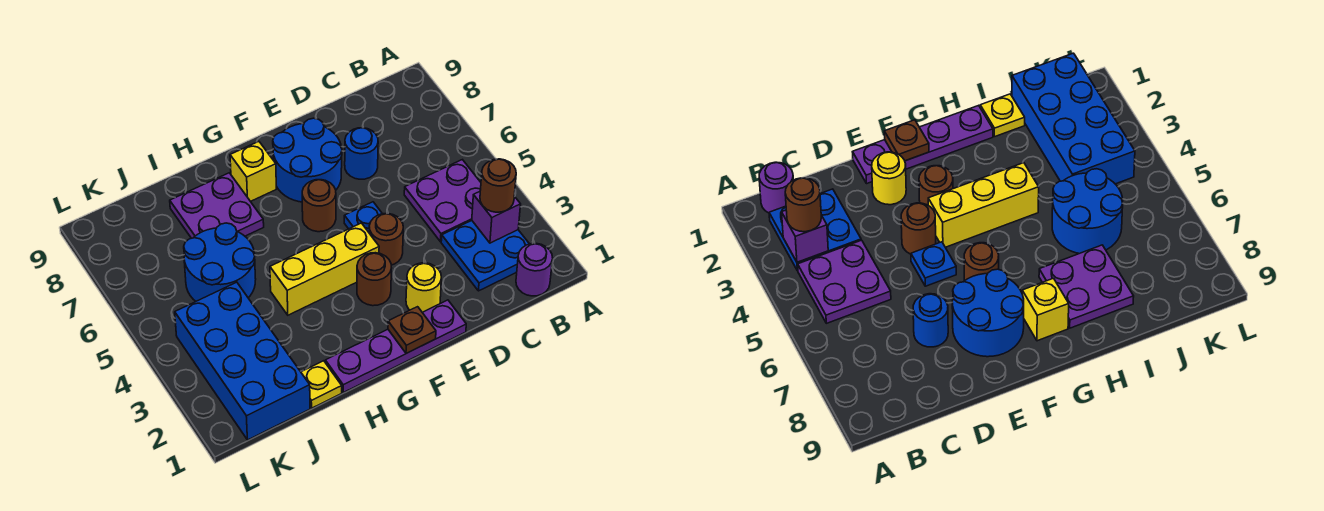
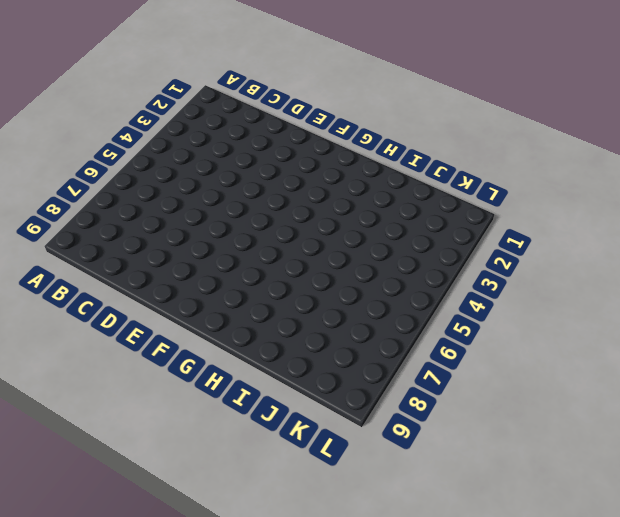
none -> purple 1x1 round brick [516,243,553,296]
none -> blue 2x2 plate [441,221,529,291]
none -> purple 2x2 plate [404,160,481,242]

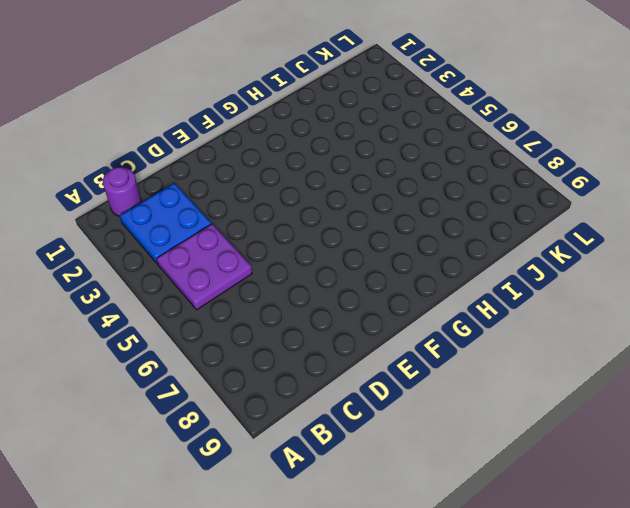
none -> blue 1x1 round brick [345,128,378,179]
none -> purple 1x4 plate [325,300,466,392]
none -> yellow 1x1 round brick [406,263,441,312]

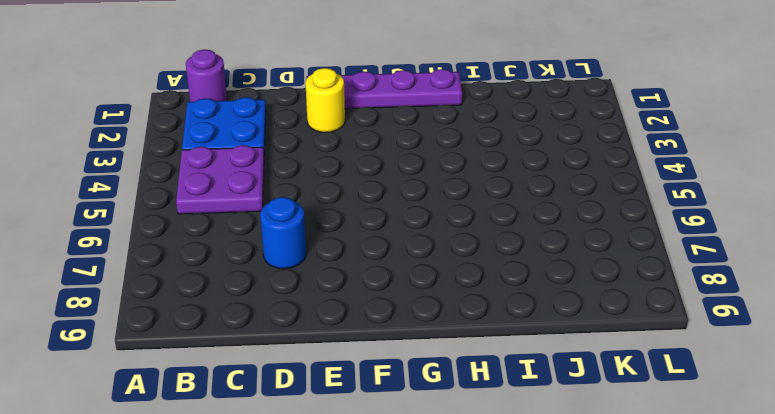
none -> brown 1x1 round brick [369,214,403,265]
none -> blue 1x1 plate [344,202,382,232]
none -> blue 2x2 round brick [273,118,342,202]

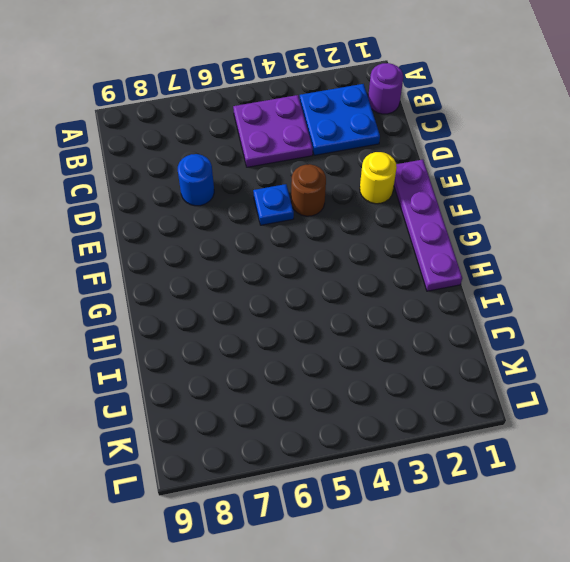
none -> blue 2x2 round brick [273,118,342,202]
none -> brown 1x1 round brick [357,253,391,306]
none -> yellow 1x3 brick [270,223,379,315]

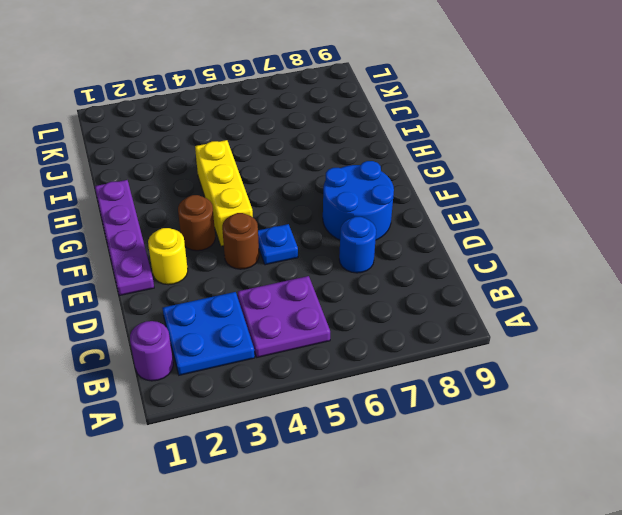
none -> brown 1x1 round brick [302,180,336,232]
none -> yellow 1x1 brick [230,142,276,201]
none -> purple 2x2 plate [170,173,264,238]

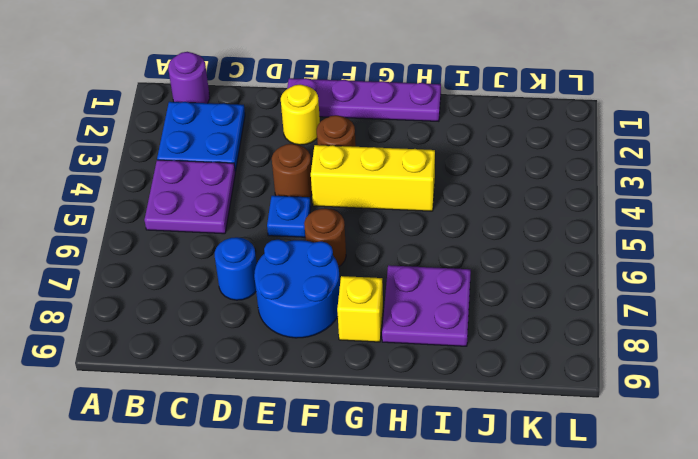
none -> yellow 1x1 plate [301,361,342,408]
none -> blue 2x2 round brick [184,223,256,301]
none -> blue 2x4 brick [175,282,310,440]

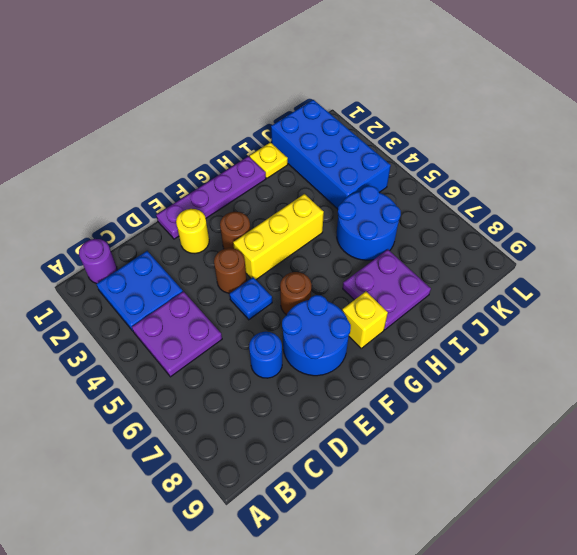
none -> purple 1x1 brick [472,192,521,243]
none -> brown 1x1 plate [388,307,436,353]
none -> brown 1x1 round brick [480,159,516,212]

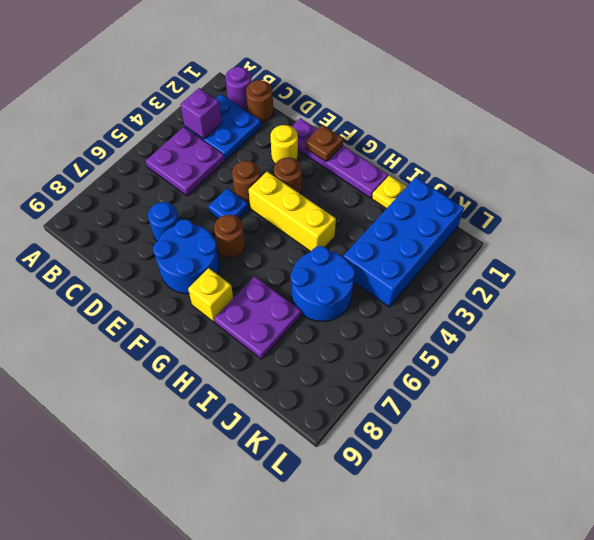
brown 1x1 round brick [246,80,273,122] -> brown 1x1 round brick moved to [480,159,516,212]

